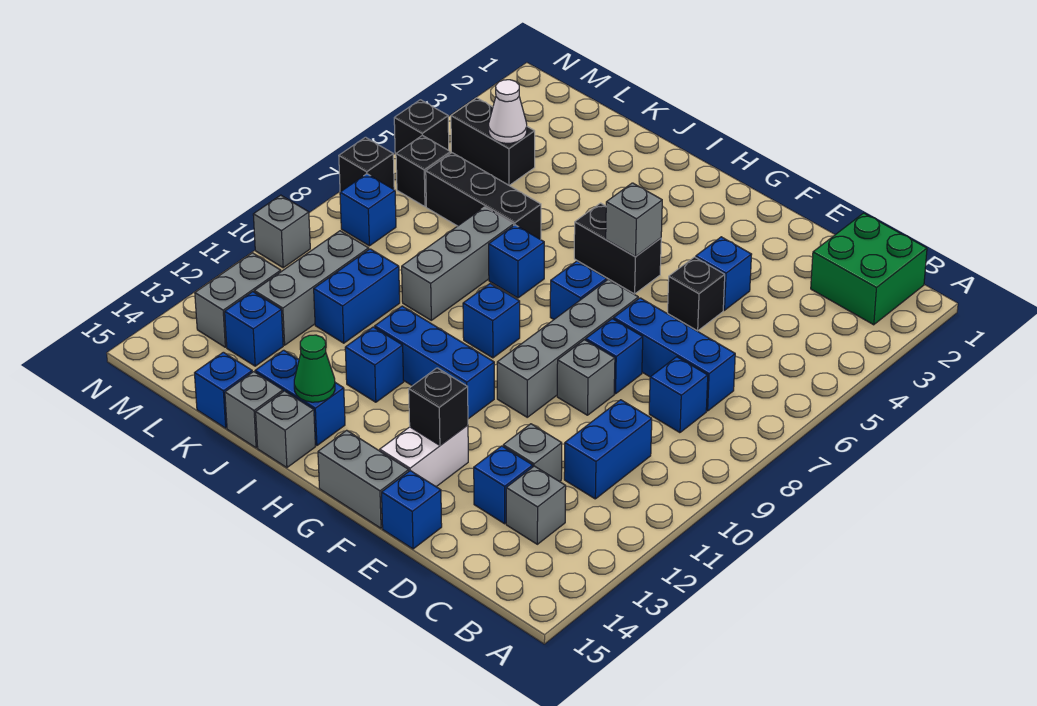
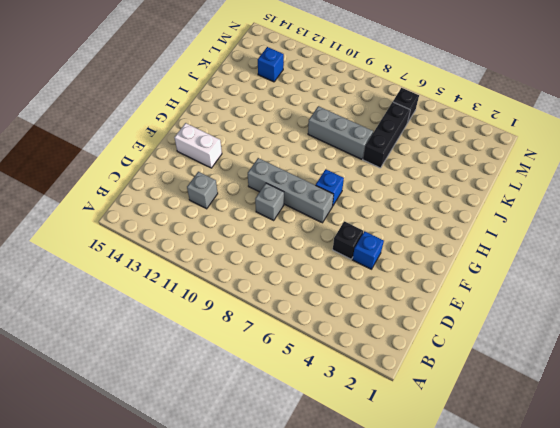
none -> green 2x2 brick [811,213,927,325]
none -> blue 1x3 brick [614,298,735,411]
none -> blue 1x1 brick [649,357,708,433]
none -> blue 1x2 brick [564,400,652,499]

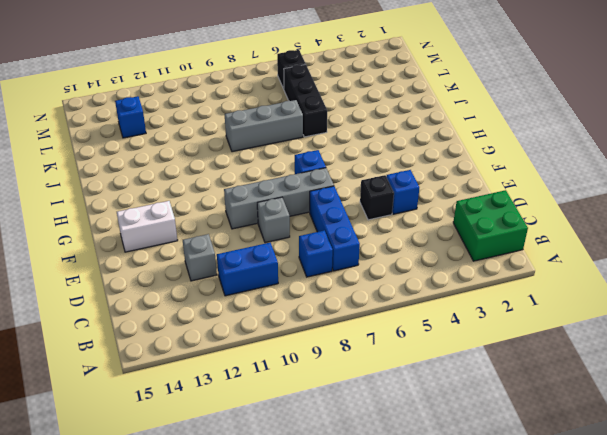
none -> grey 1x1 brick [506,466,566,544]
none -> blue 1x1 brick [474,446,533,524]
none -> blue 1x1 brick [586,319,643,394]
none -> blue 1x1 brick [382,471,442,549]

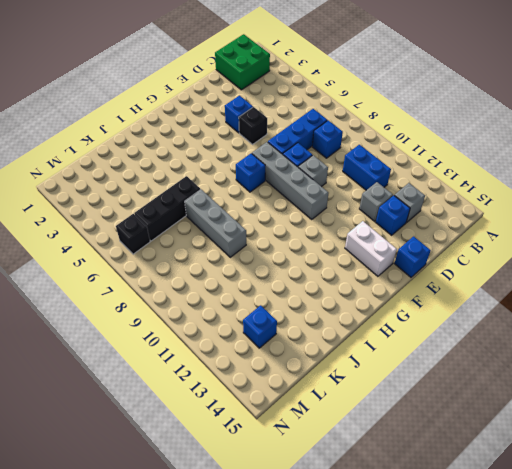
none -> grey 1x2 brick [318,430,409,528]
none -> black 1x2 brick [574,203,661,294]
none -> blue 1x3 brick [375,306,494,419]
none -> blue 1x1 brick [463,284,520,358]

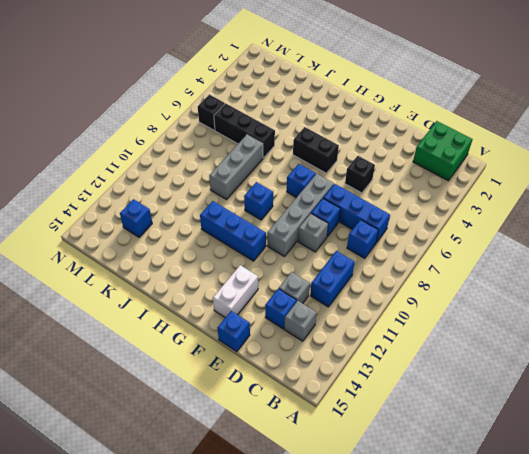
none -> blue 1x1 brick [696,237,752,310]
none -> grey 1x2 brick [318,430,409,528]
none -> blue 1x1 brick [489,225,544,298]
none -> blue 1x1 brick [345,327,404,402]

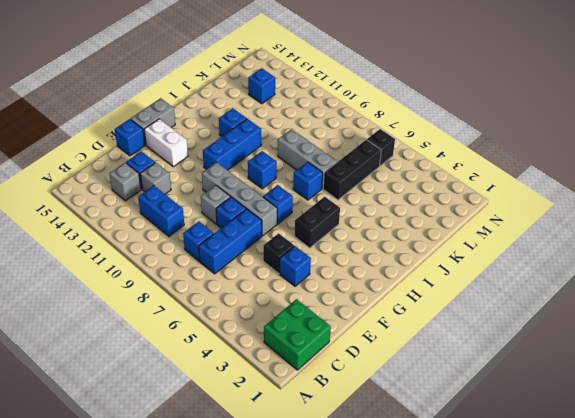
none -> blue 1x2 brick [255,350,345,446]
none -> grey 1x1 brick [256,391,315,468]
none -> grey 1x1 brick [225,372,283,448]
none -> blue 1x2 brick [314,249,400,343]

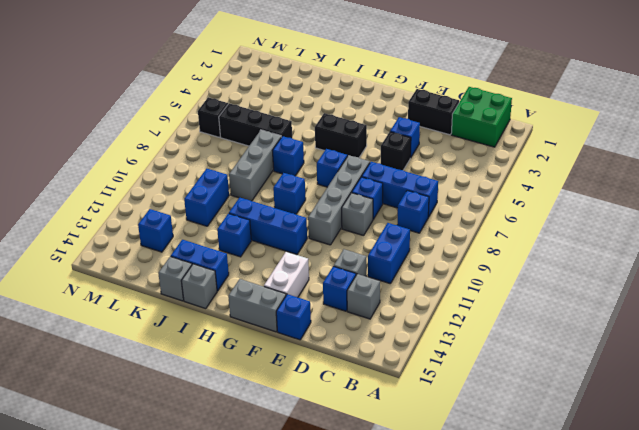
black 1x2 brick [408,89,459,135] -> black 1x2 brick moved to [451,98,535,186]
none -> blue 1x1 brick [195,352,252,428]
none -> grey 1x3 brick [254,231,369,345]
none -> blue 1x1 brick [340,174,396,246]
none -> grey 1x2 brick [195,253,281,347]

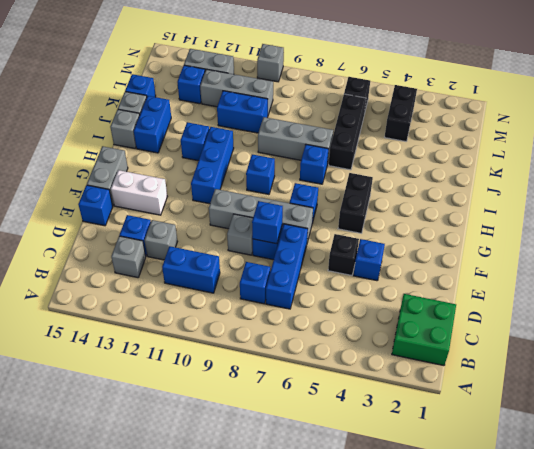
blue 1x1 brick [252,201,283,244] -> blue 1x1 brick moved to [340,174,396,246]
none -> black 1x1 brick [394,100,449,154]
none -> black 1x1 brick [339,137,394,192]
none -> black 1x1 brick [409,368,468,445]
none -> grey 1x1 brick [606,183,662,256]

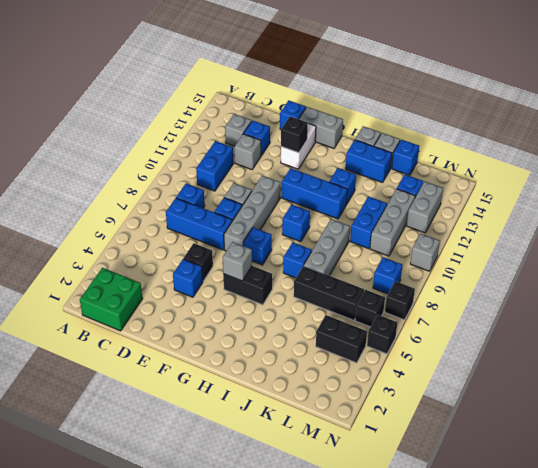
none -> green 1x1 cone [294,335,335,402]
none -> white 1x1 cone [489,80,527,143]

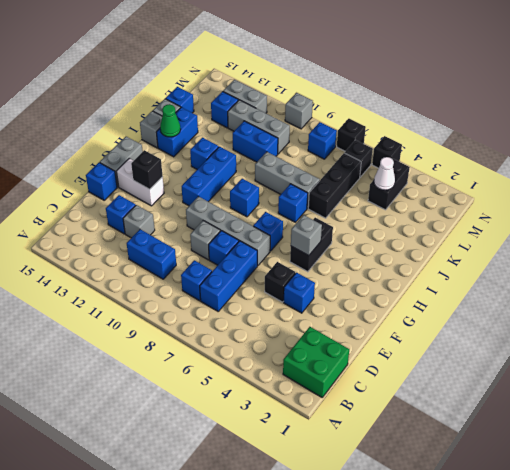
none -> grey 1x1 brick [506,466,566,544]

